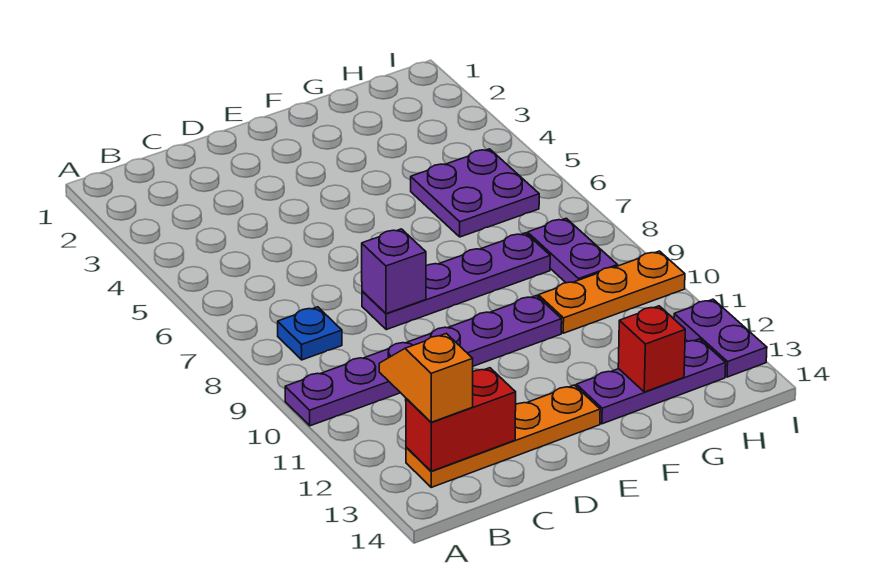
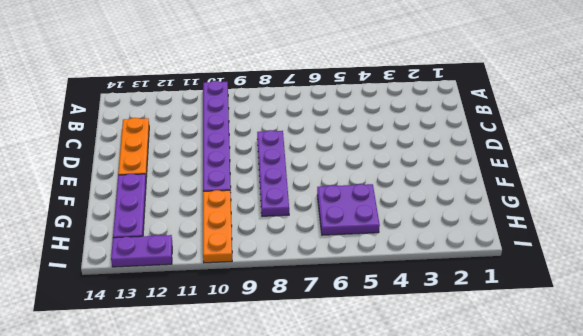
orange 1x3 plate [118,118,149,177] -> orange 1x4 plate [406,385,600,487]
none -> blue 1x1 plate [278,307,342,360]
none -> purple 1x2 plate [528,218,617,283]
none -> red 1x2 brick [406,368,516,471]

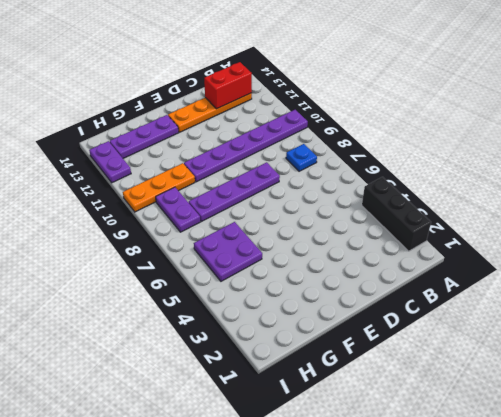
black 1x3 brick [362,177,431,251] -> none
none -> purple 1x1 brick [362,229,426,314]
none -> red 1x1 brick [618,306,685,392]
none -> orange 1x2 slope [379,333,473,422]

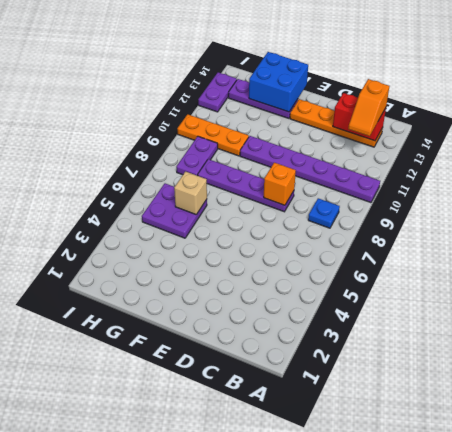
orange 1x1 brick [264,162,296,205] -> purple 1x1 brick [362,229,426,314]
blue 2x2 brick [249,52,308,112] -> red 1x1 brick [618,306,685,392]
tan 1x1 brick [174,172,207,214] -> none

